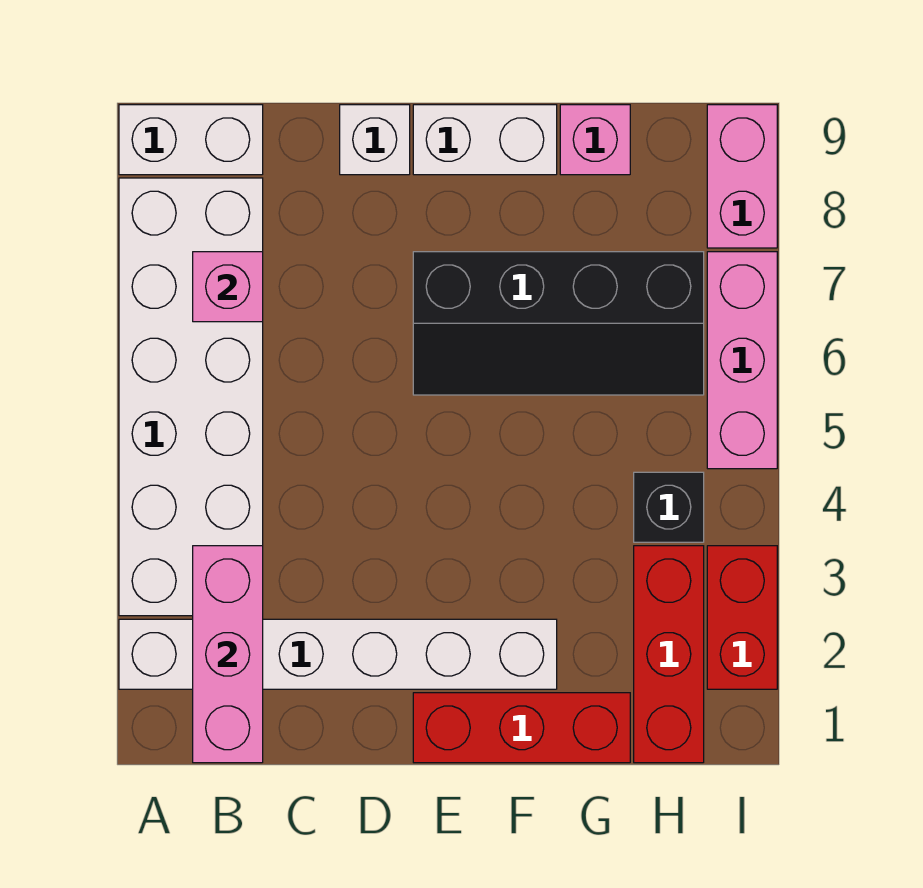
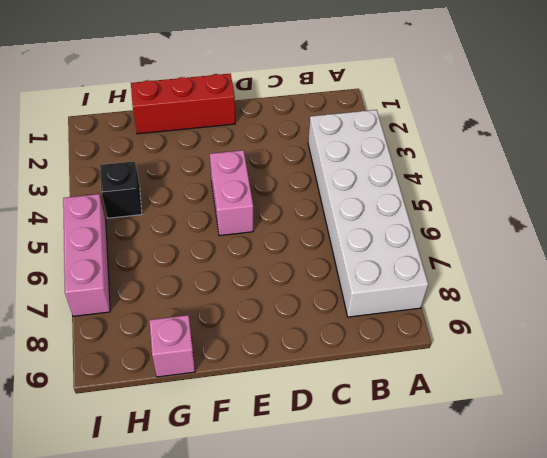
pink 1x2 brick [210,150,253,236] -> pink 1x2 brick moved to [707,105,777,248]
none -> white 1x6 brick [119,619,557,689]
none -> white 1x2 brick [119,105,263,175]
none -> white 1x1 brick [340,105,410,175]

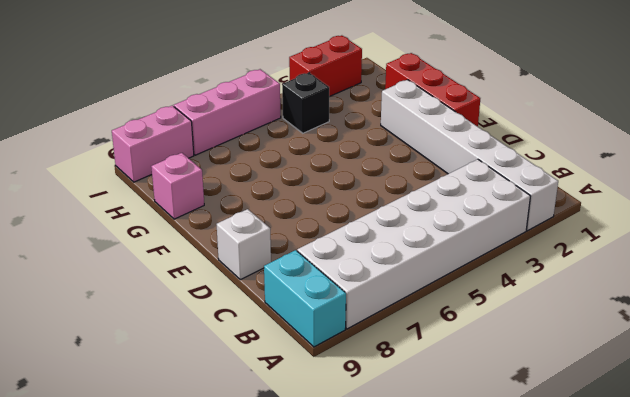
cyan 1x2 brick [264,250,346,347] -> white 1x2 brick [119,105,263,175]
none -> black 2x4 slope [413,252,704,395]
none -> white 1x2 brick [413,105,557,175]
none -> red 1x3 brick [634,546,704,763]

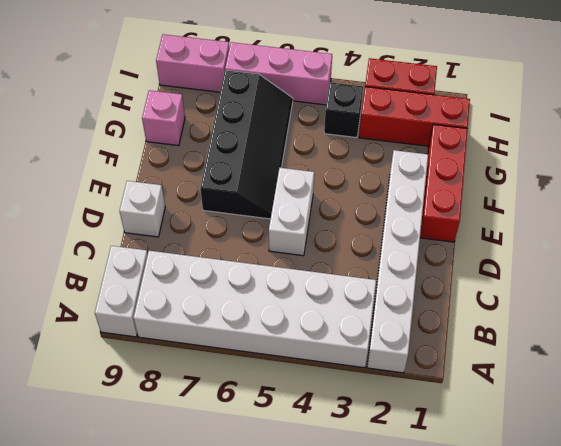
white 1x2 brick [269,168,314,256] -> white 1x2 brick moved to [413,105,557,175]
none -> pink 1x3 brick [193,546,263,763]
none -> pink 1x1 brick [193,252,263,322]

